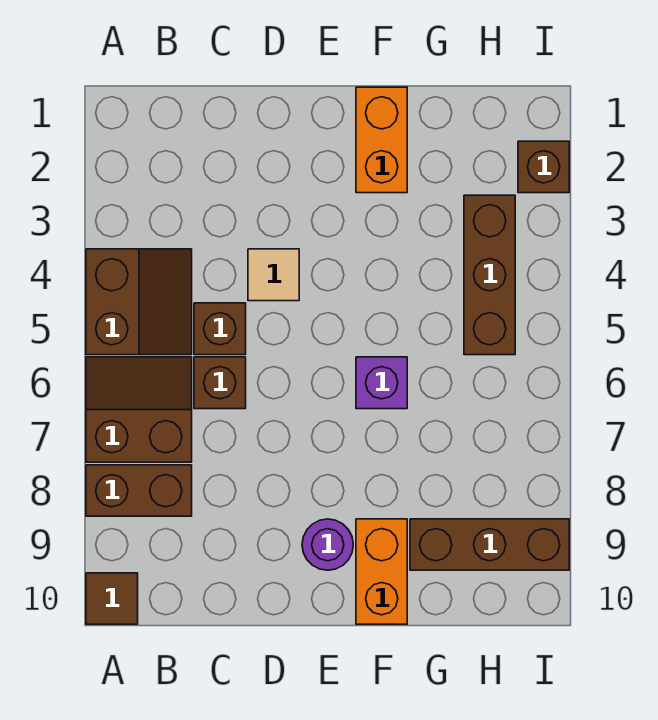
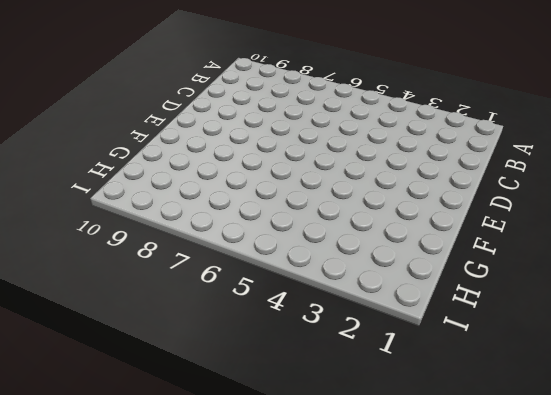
none -> brown 2x2 slope [86,249,192,355]
none -> brown 2x2 slope [86,357,192,462]
none -> brown 1x2 brick [86,465,192,516]

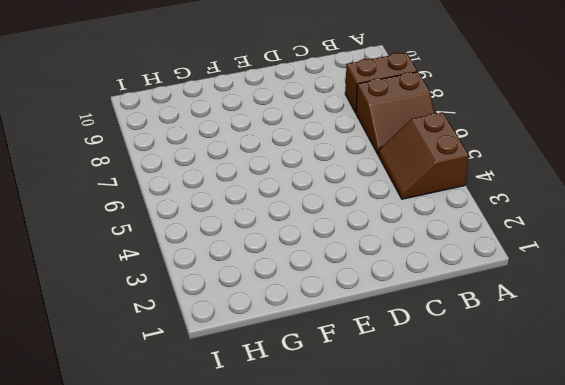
none -> brown 1x1 tile [86,573,138,624]
none -> brown 1x1 brick [194,303,246,355]
none -> brown 1x1 brick [194,357,246,409]

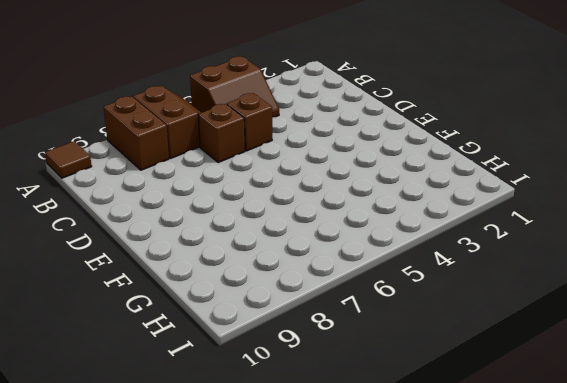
none -> tan 1x1 tile [248,249,299,301]
none -> purple 1x1 round brick [302,519,353,570]
none -> orange 1x2 brick [356,87,407,193]

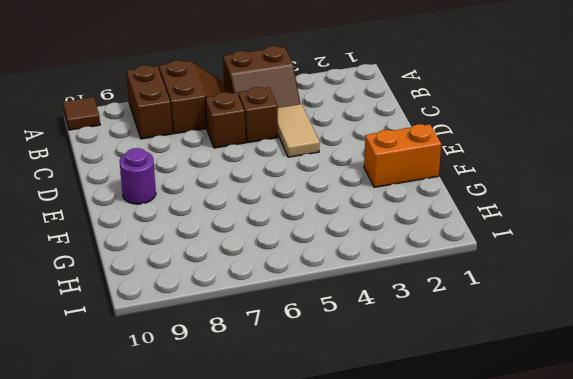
tan 1x2 tile [278,104,320,157] -> tan 1x1 tile [248,249,299,301]
none -> purple 1x1 brick [356,357,407,409]
none -> orange 1x2 brick [356,519,407,624]
none -> brown 1x3 brick [410,519,569,570]

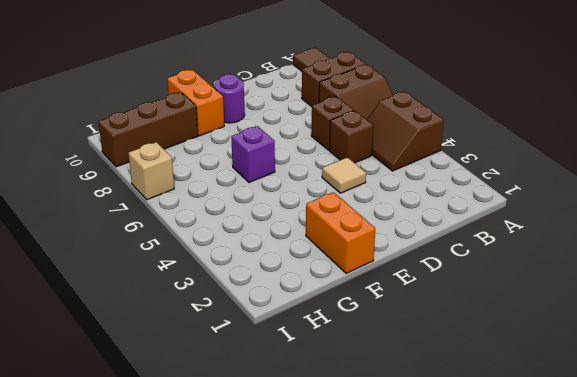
tan 1x1 brick [128,142,174,200] -> none
none -> brown 1x3 brick [464,195,515,355]
none -> brown 1x1 brick [518,141,569,193]

